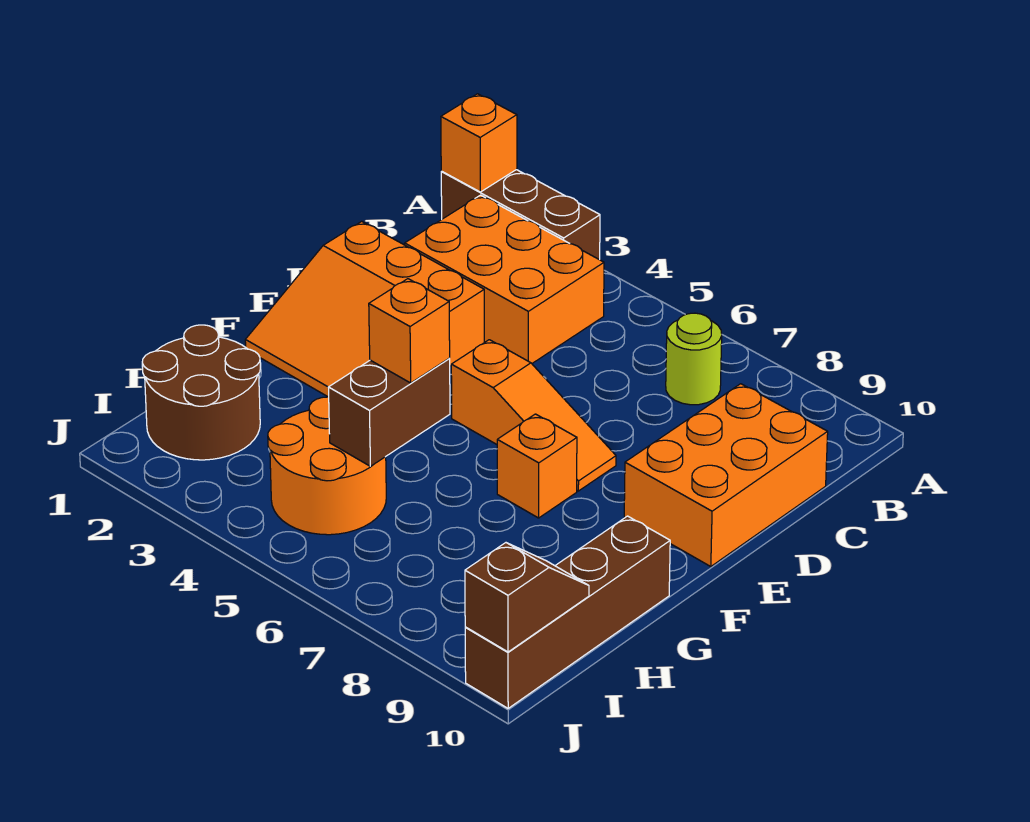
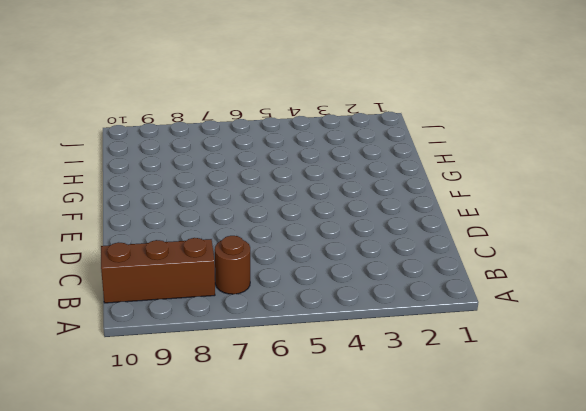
brown 1x1 round brick [215,236,250,294] -> lime 1x1 round brick [666,313,722,405]
brown 1x3 brick [101,238,215,303] -> brown 1x3 brick moved to [441,170,600,260]
none -> orange 2x3 brick [405,195,604,363]
none -> orange 2x3 brick [624,384,828,567]
none -> orange 3x3 slope [245,221,484,397]

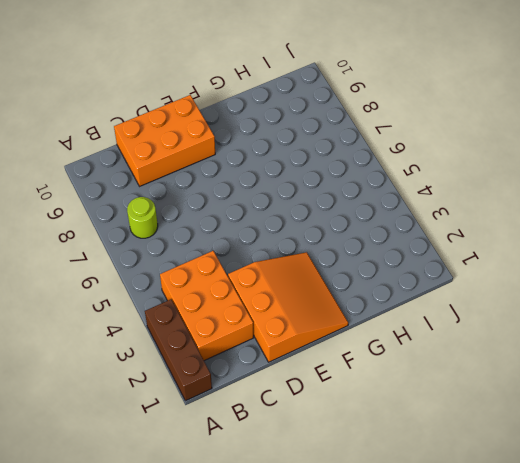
none -> orange 1x3 slope [451,340,616,491]
none -> orange 1x1 brick [497,414,577,518]
none -> brown 1x4 brick [465,516,670,708]

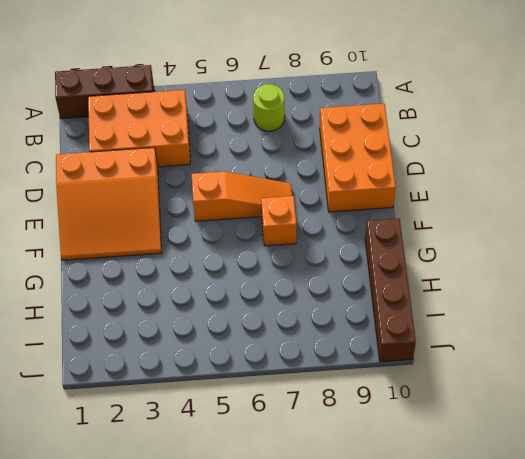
none -> brown 2x2 round brick [142,325,260,460]
none -> orange 2x2 round brick [268,397,386,535]
none -> orange 1x1 brick [441,94,517,192]

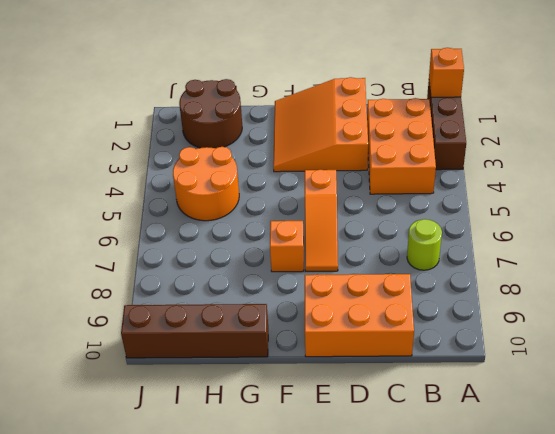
none -> brown 1x2 brick [328,359,450,466]
none -> brown 1x2 slope [465,543,589,652]
none -> orange 1x1 brick [369,279,450,383]

